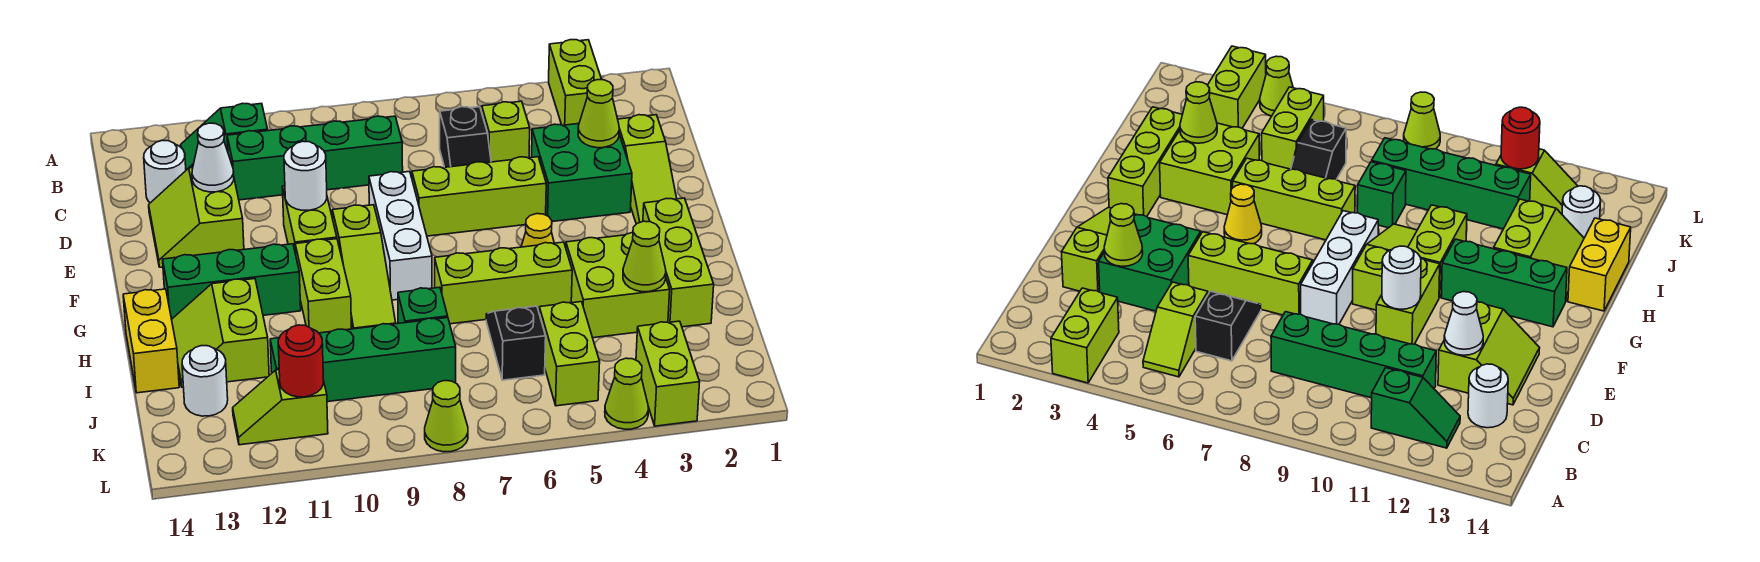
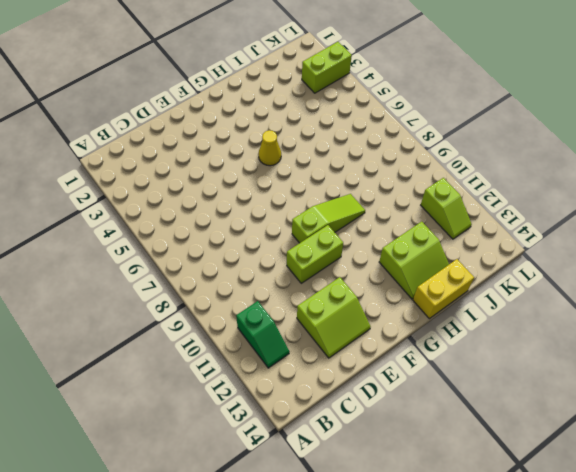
none -> lime 1x2 brick [549,40,602,125]
none -> lime 1x2 slope [480,101,530,162]
none -> black 1x2 slope [440,107,491,167]
none -> green 1x4 brick [227,116,403,200]

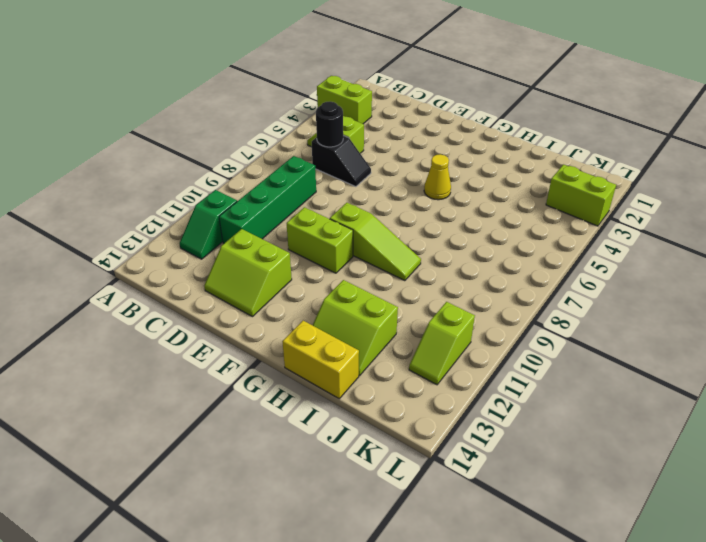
black 1x1 round brick [316,102,343,147] -> none
none -> white 1x1 round brick [144,140,186,203]
none -> lime 1x3 slope [618,115,677,224]
none -> green 2x2 brick [532,124,632,222]
none -> lime 1x3 brick [412,157,546,236]

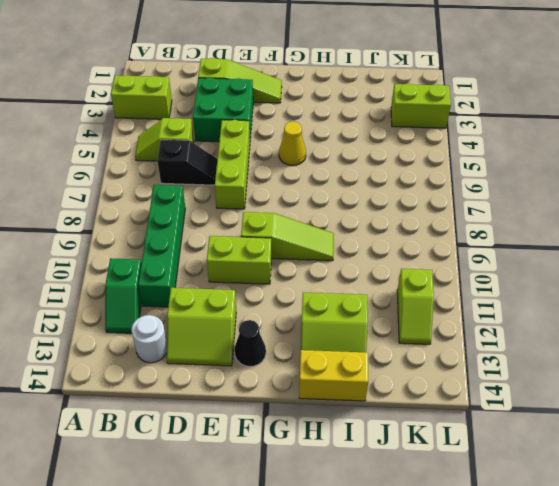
black 1x1 cone [234,320,266,367] -> none
none -> white 1x3 brick [369,171,432,300]
none -> lime 1x3 brick [643,198,714,327]
none -> lime 1x2 brick [295,239,351,333]
none -> green 1x3 brick [163,244,301,319]

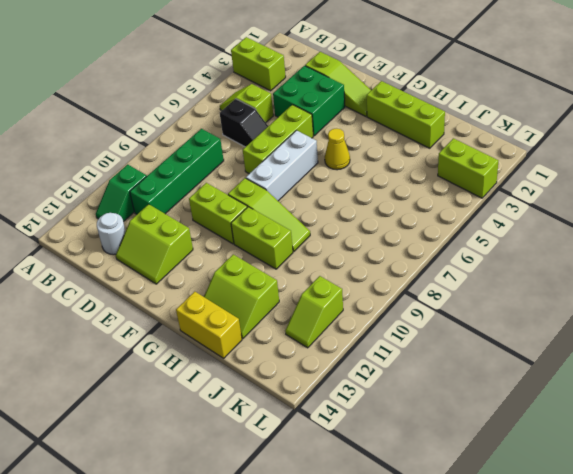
white 1x3 brick [246,130,318,201] -> white 1x3 brick turned to [369,171,432,300]
none -> green 1x3 brick [163,244,301,319]
none -> lime 2x2 brick [566,232,670,338]
none -> lime 1x3 brick [435,242,572,324]
none -> black 1x2 slope [486,306,546,380]

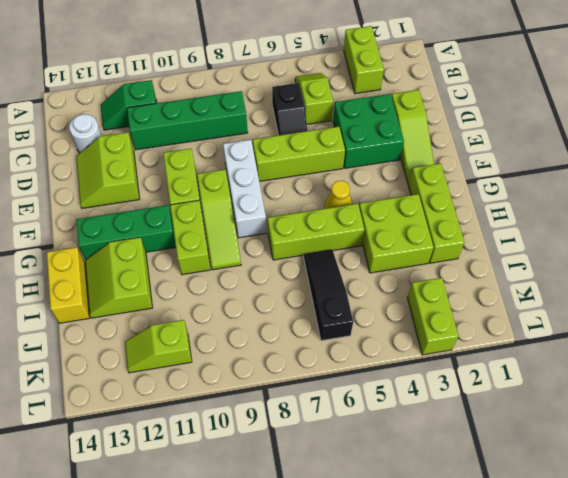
black 1x3 slope [303,249,353,341] -> black 1x2 slope [486,306,546,380]
none -> green 1x1 brick [398,287,448,323]
none -> lime 1x2 brick [539,302,600,406]
none -> green 1x4 brick [270,318,456,402]
none -> white 1x1 round brick [182,346,228,416]

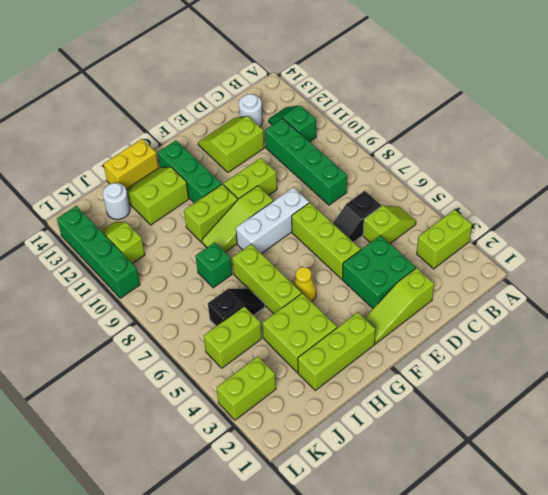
green 1x4 brick [57,206,140,298] -> green 1x4 brick moved to [270,318,456,402]
none -> lime 1x1 cone [605,358,648,429]
none -> lime 1x1 cone [425,381,468,452]
none -> lime 1x1 cone [578,80,619,148]
none -> white 1x1 cone [192,123,234,192]

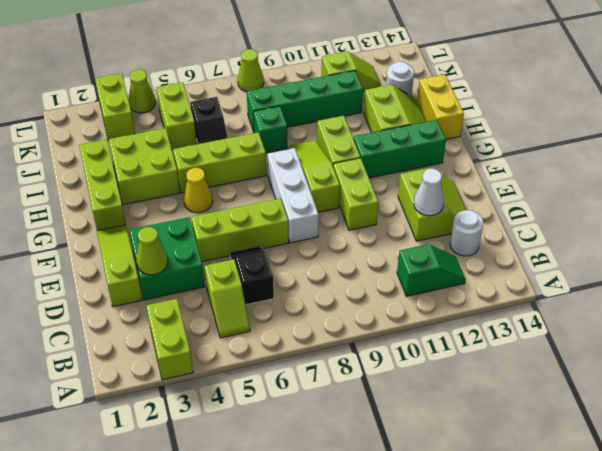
none -> green 1x4 brick [227,116,403,200]
none -> white 1x1 round brick [284,141,327,210]
none -> lime 1x1 cone [623,221,666,292]
none -> red 1x1 round brick [278,325,323,397]

